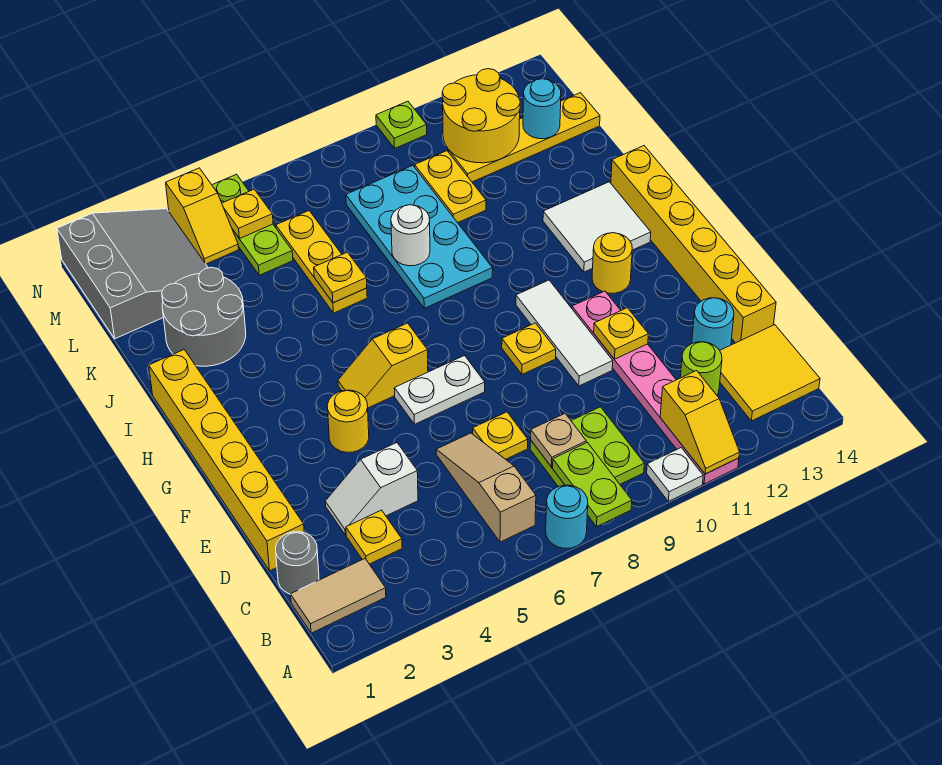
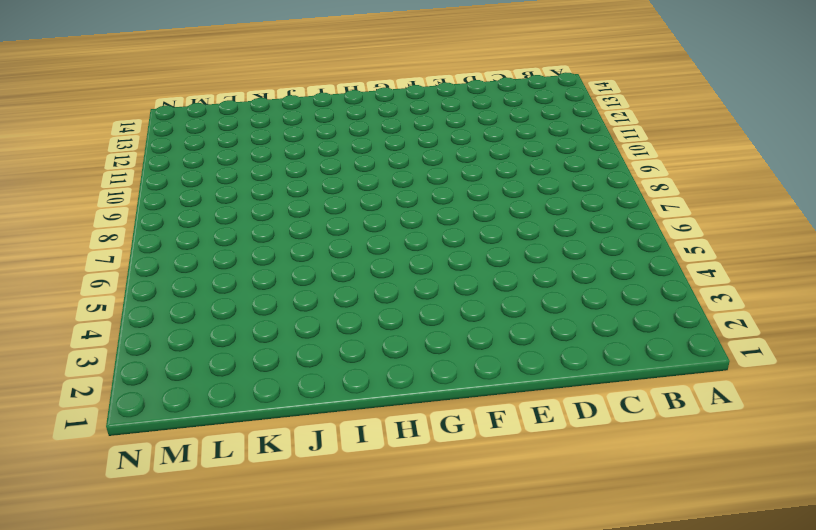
none -> cyan 1x1 round brick [546,485,588,549]
none -> white 1x1 plate [647,448,703,501]
none -> pink 1x6 plate [572,291,739,484]
none -> tan 1x2 tile [291,559,386,633]

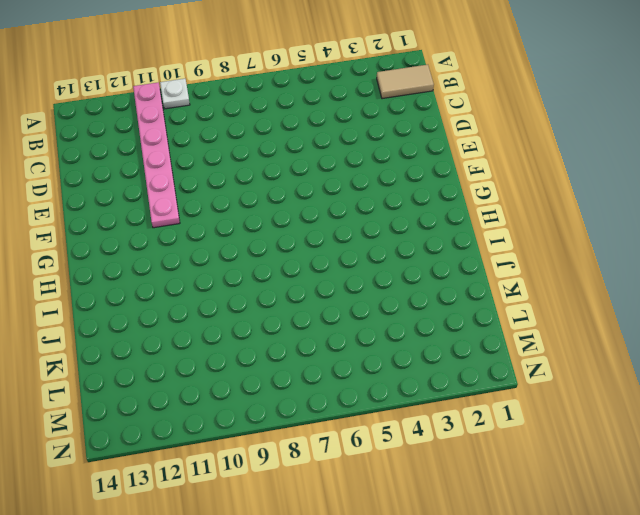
none -> cyan 1x1 round brick [546,485,588,549]
none -> tan 1x3 slope [436,433,536,542]
none -> lime 2x2 plate [530,407,644,487]
none -> yellow 2x2 tile [720,325,820,421]

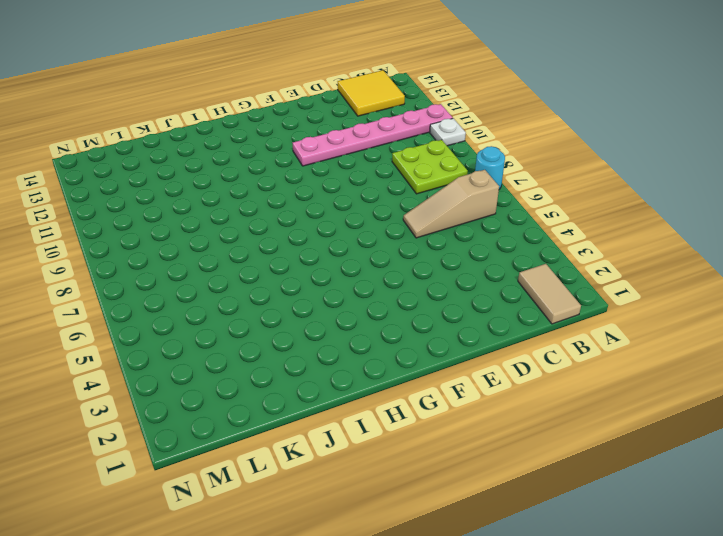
none -> grey 1x1 round brick [276,532,319,594]
none -> yellow 1x1 plate [346,510,402,564]
none -> lime 1x1 round brick [680,342,722,395]
none -> yellow 1x6 brick [149,350,304,571]

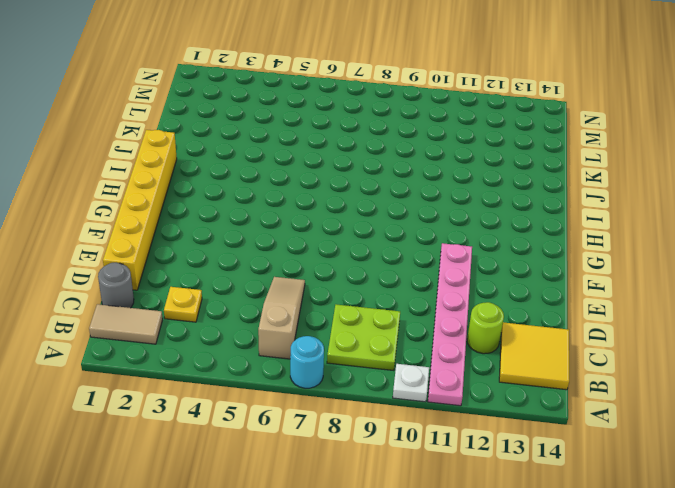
none -> white 1x2 slope [325,443,418,535]
none -> yellow 1x1 plate [473,412,528,459]
none -> cyan 1x1 round brick [692,298,734,350]
none -> yellow 1x6 brick [611,146,776,343]

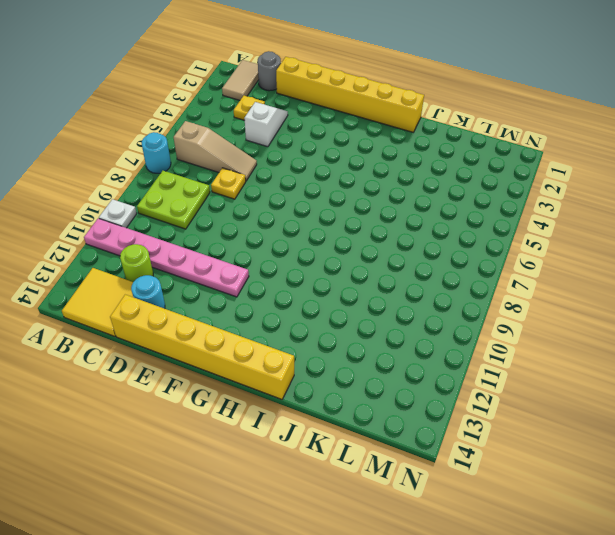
none -> white 1x3 tile [516,280,613,386]
none -> yellow 1x1 round brick [327,390,369,452]
none -> white 1x2 plate [394,356,485,424]
none -> yellow 1x1 plate [502,323,556,374]

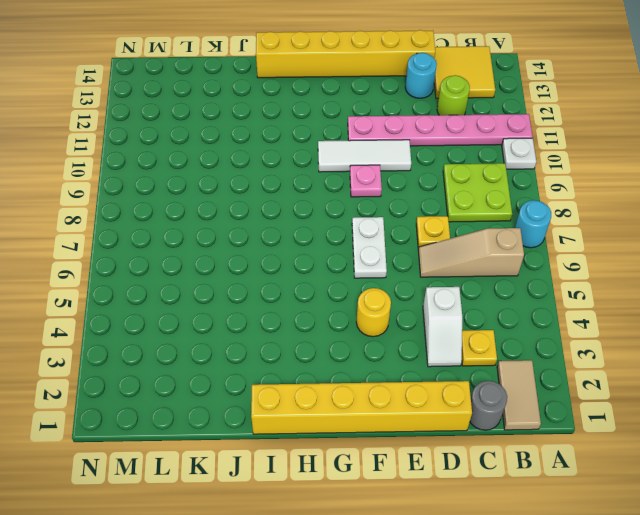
pink 1x1 plate [350,165,382,197] -> yellow 1x1 plate [502,323,556,374]
none -> yellow 1x2 slope [338,323,428,408]
none -> yellow 1x1 round brick [592,233,632,293]
none -> white 2x2 tile [543,182,651,272]
none -> cyan 2x4 plate [346,166,493,308]

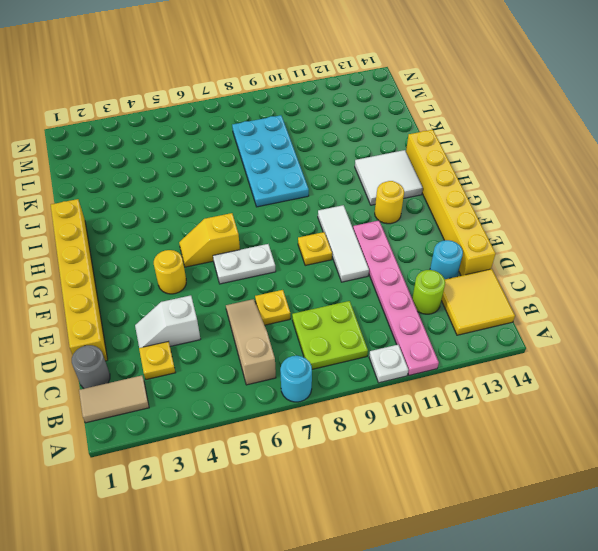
none -> grey 2x2 round brick [162,267,246,366]
none -> yellow 1x3 plate [276,211,367,313]
none -> yellow 1x2 plate [415,151,486,223]
none -> grey 3x3 slope [57,209,208,339]

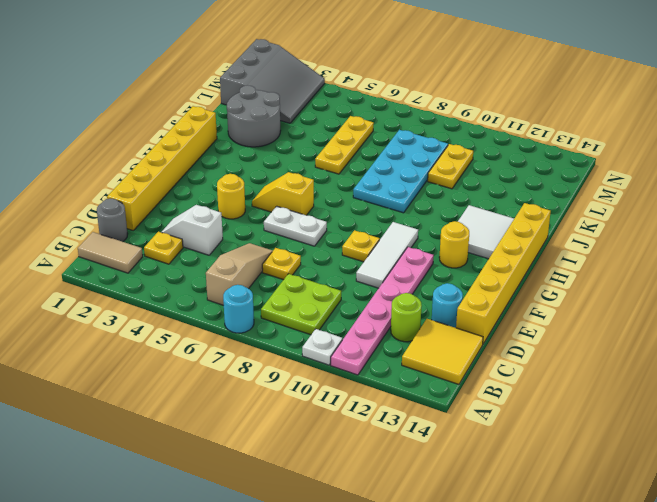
none -> lime 1x3 plate [212,174,293,275]
none -> yellow 1x4 plate [449,93,600,182]
none -> yellow 1x2 slope [166,168,239,264]
none -> lime 1x1 plate [376,101,427,148]

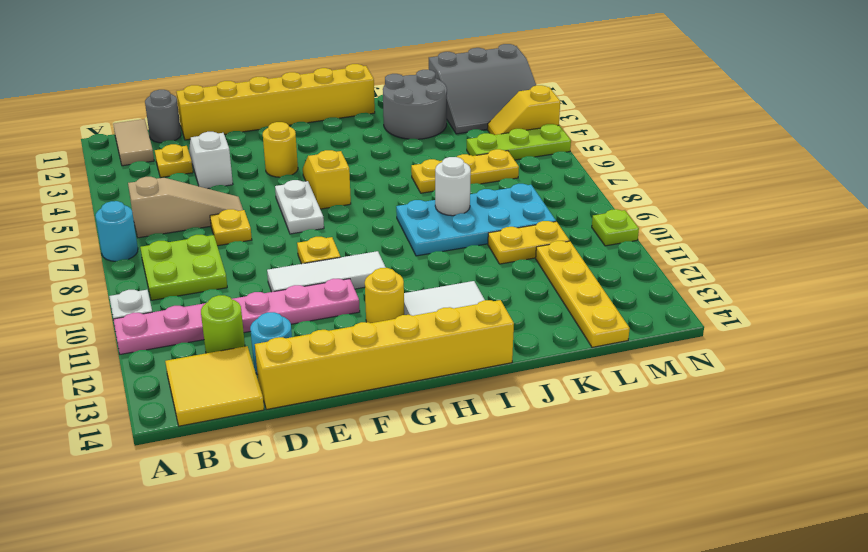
none -> lime 1x2 plate [553,442,632,527]
none -> yellow 1x2 slope [660,371,740,474]
none -> tan 1x1 plate [531,414,586,467]
none -> yellow 1x1 plate [594,308,648,359]

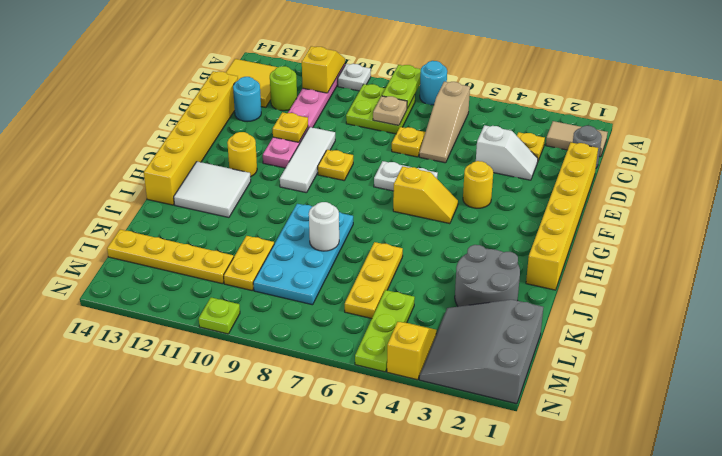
none -> yellow 1x1 plate [314,252,367,303]
none -> yellow 2x2 round brick [442,69,520,163]
none -> cyan 1x1 round brick [523,79,561,139]
none -> yellow 1x1 plate [222,189,273,238]

